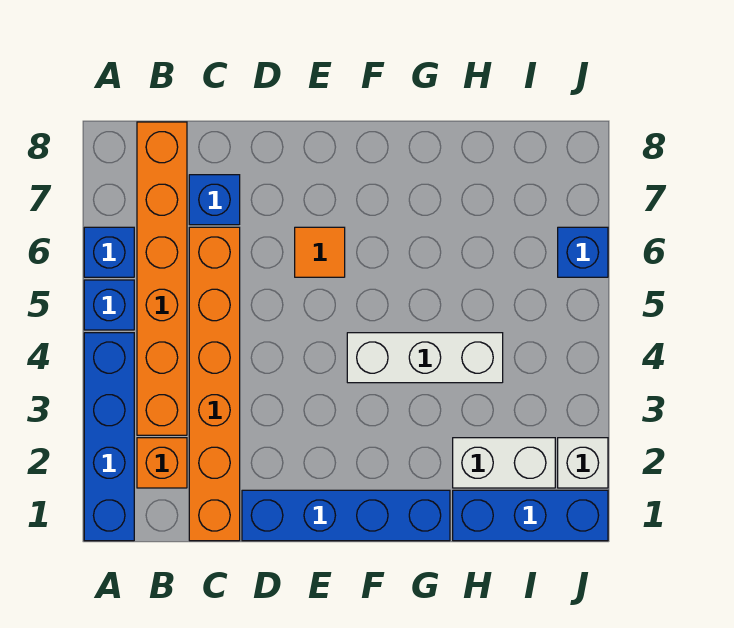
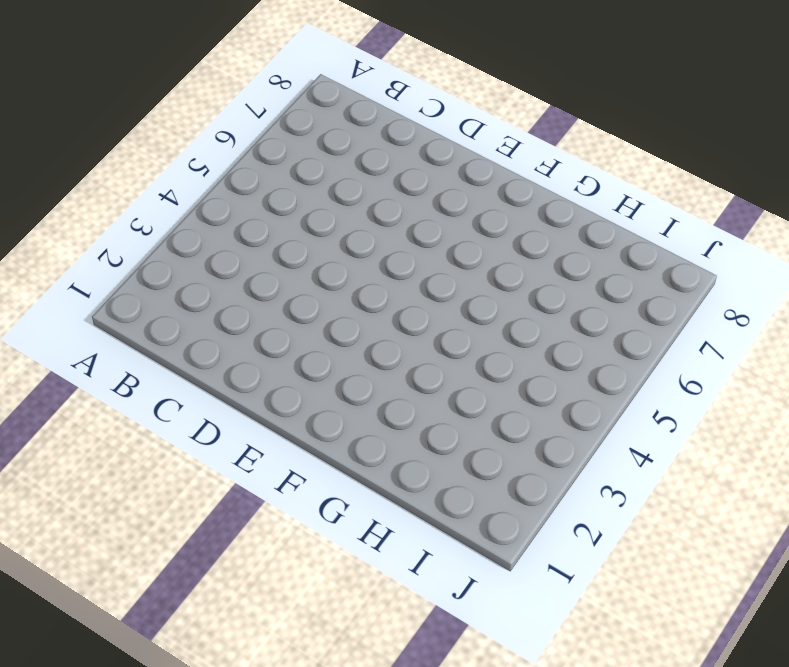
none -> blue 1x4 brick [84,333,134,541]
none -> blue 1x1 brick [84,280,134,330]
none -> blue 1x1 brick [84,227,134,277]

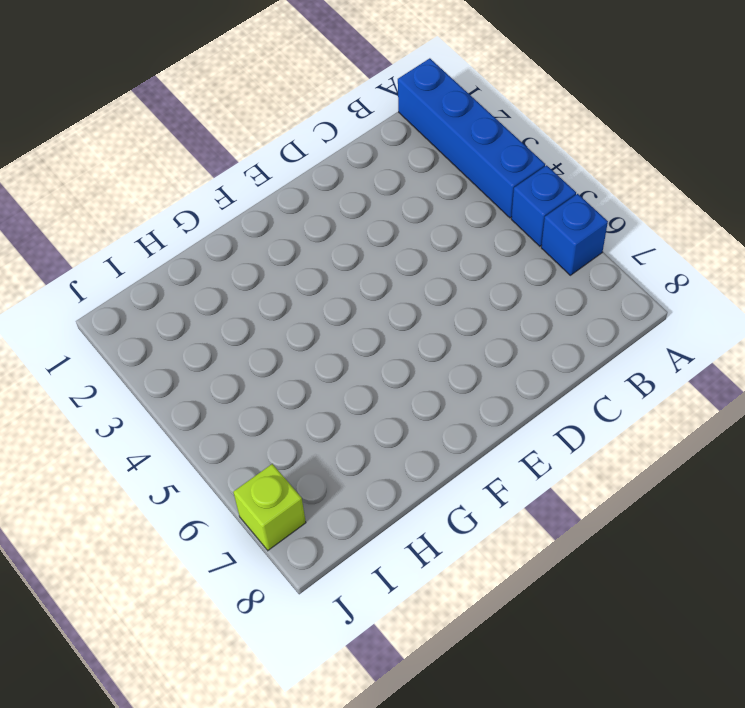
lime 1x1 brick [233,464,306,550] -> none
none -> orange 1x1 brick [137,438,187,488]
none -> orange 1x6 brick [137,122,187,435]
none -> orange 1x6 brick [189,227,240,541]

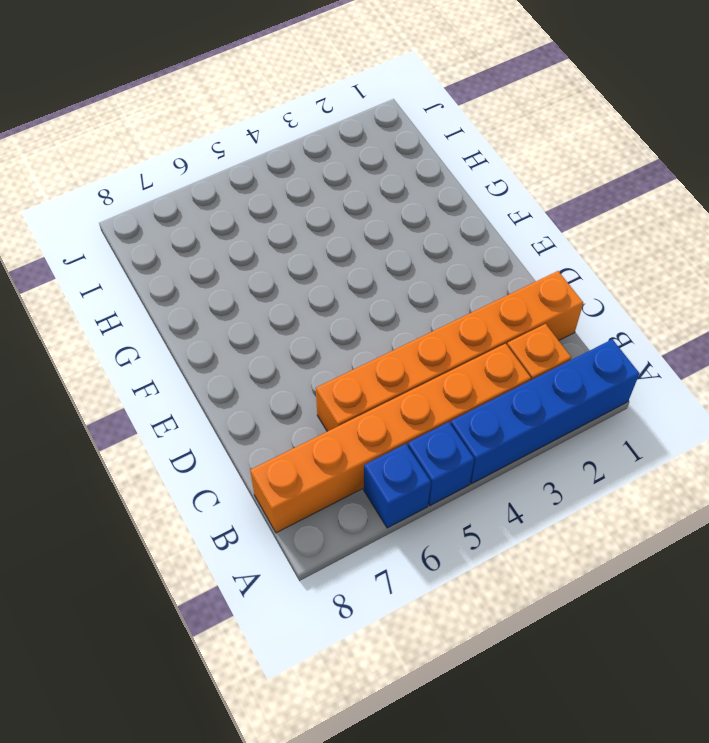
none -> blue 1x1 brick [189,175,240,225]
none -> blue 1x4 brick [242,490,450,541]
none -> orange 1x1 tile [295,227,345,277]

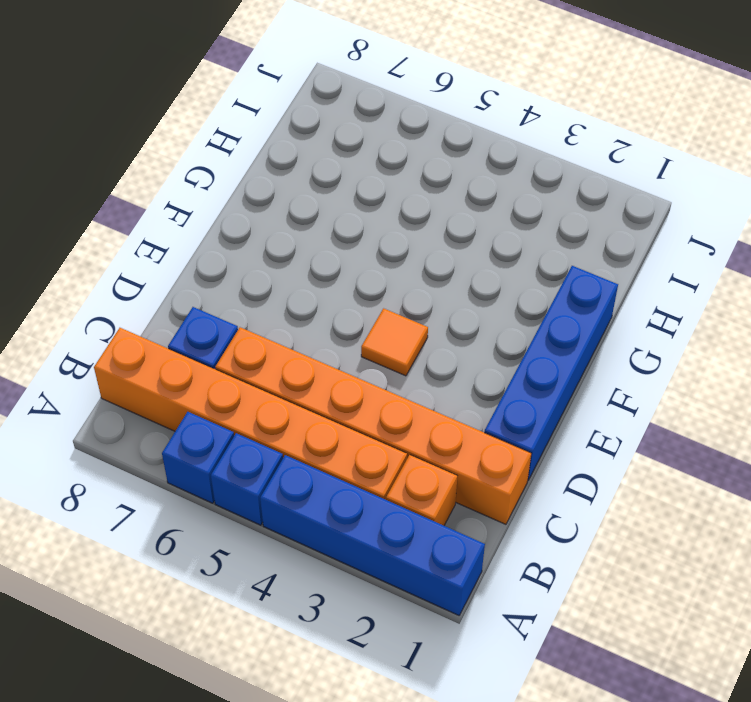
orange 1x1 tile [361,308,428,376] -> orange 1x1 tile moved to [295,227,345,277]
none -> white 1x3 brick [347,333,503,383]
none -> blue 1x3 brick [453,490,608,541]
none -> white 1x2 brick [453,438,555,488]

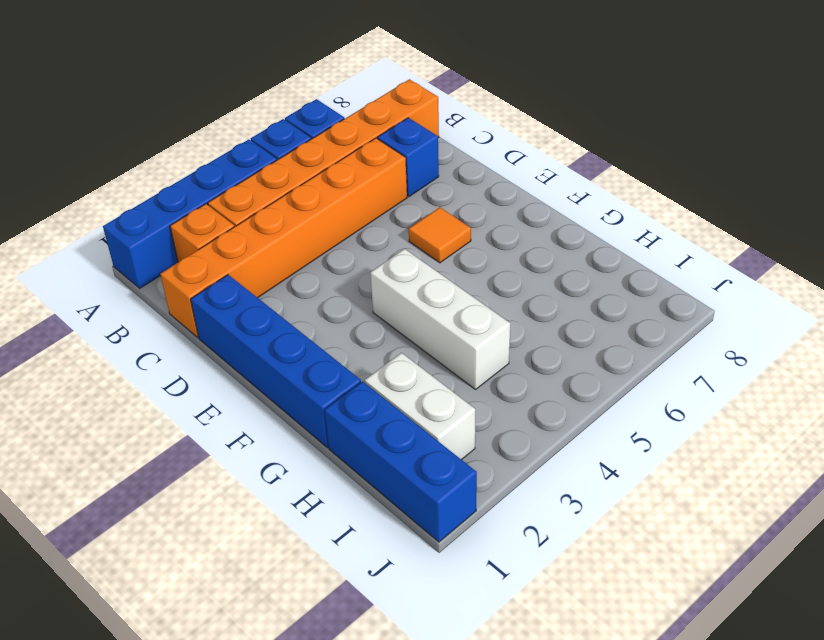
none -> white 1x1 brick [558,438,608,488]
none -> blue 1x1 brick [558,227,608,277]

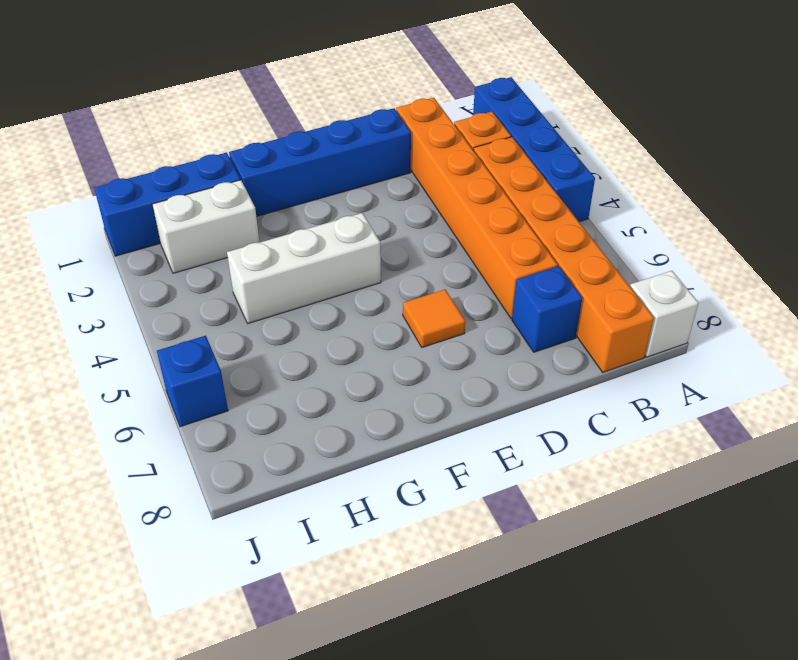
white 1x1 brick [630,271,698,357] -> white 1x1 brick moved to [558,438,608,488]
none -> blue 1x1 brick [84,280,134,330]
none -> blue 1x1 brick [84,227,134,277]

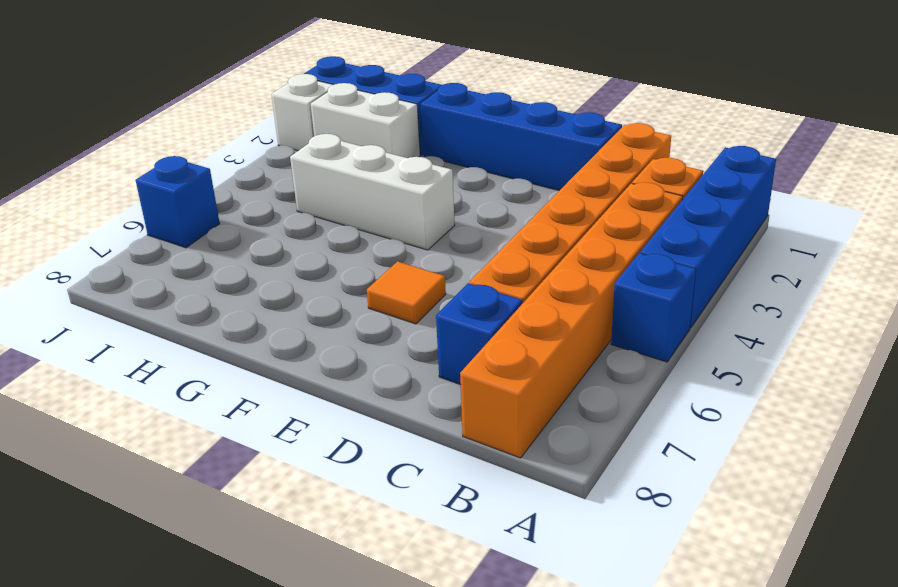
none -> blue 1x1 brick [84,227,134,277]

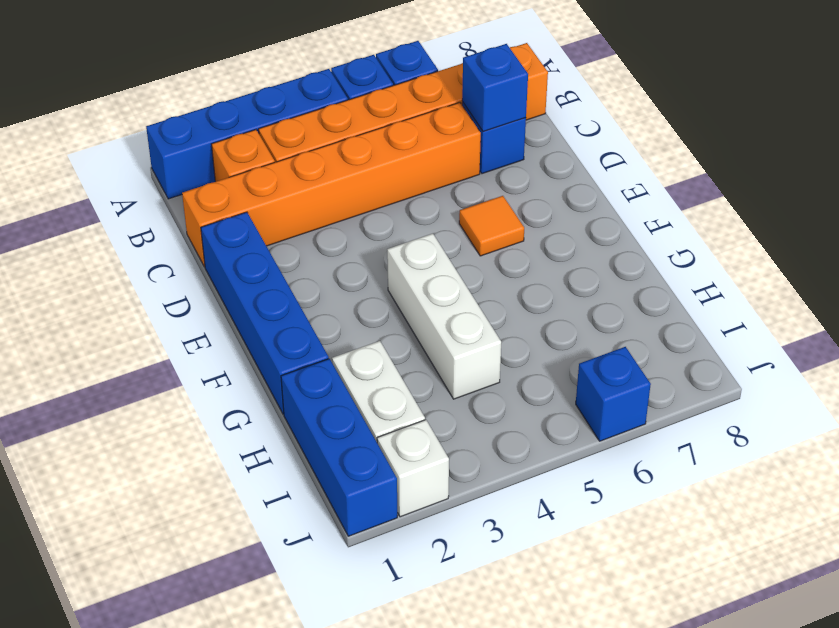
blue 1x1 brick [462,44,528,131] -> none

